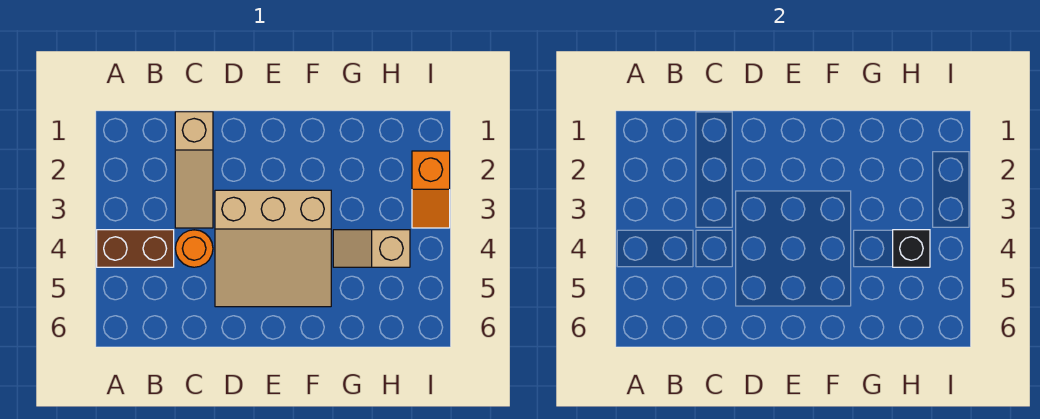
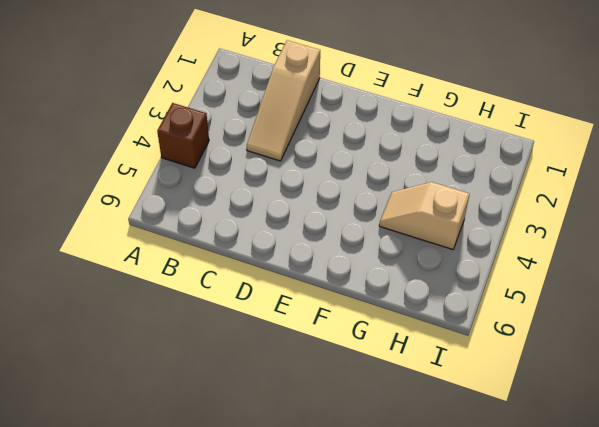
brown 1x1 brick [157,103,209,168] -> brown 1x2 brick [97,230,174,267]
none -> orange 1x1 round brick [175,230,213,267]
none -> tan 3x3 slope [215,190,331,307]

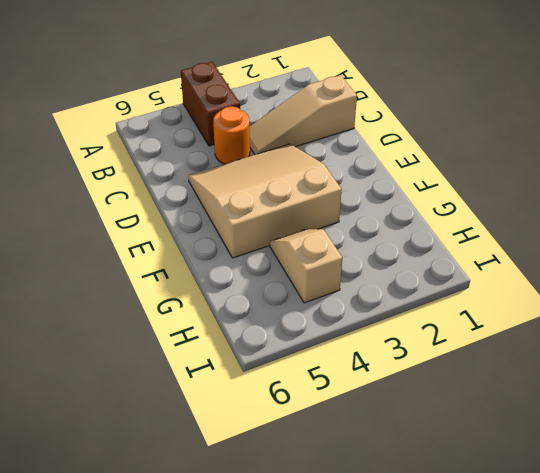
tan 3x3 slope [188,144,342,258] -> tan 3x3 slope turned to [215,190,331,307]
none -> orange 1x2 slope [412,151,450,228]
none -> black 1x1 brick [893,230,930,267]

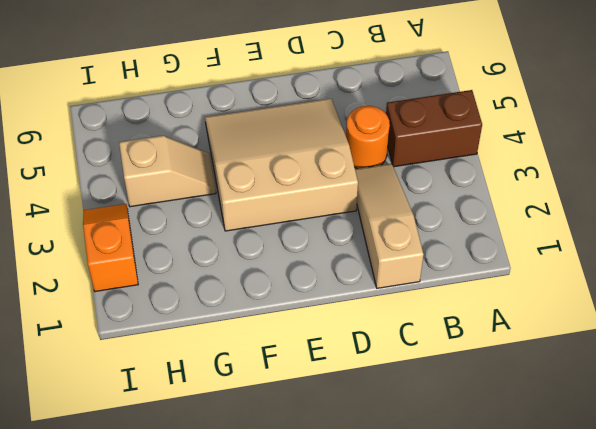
none -> black 1x1 brick [893,230,930,267]

